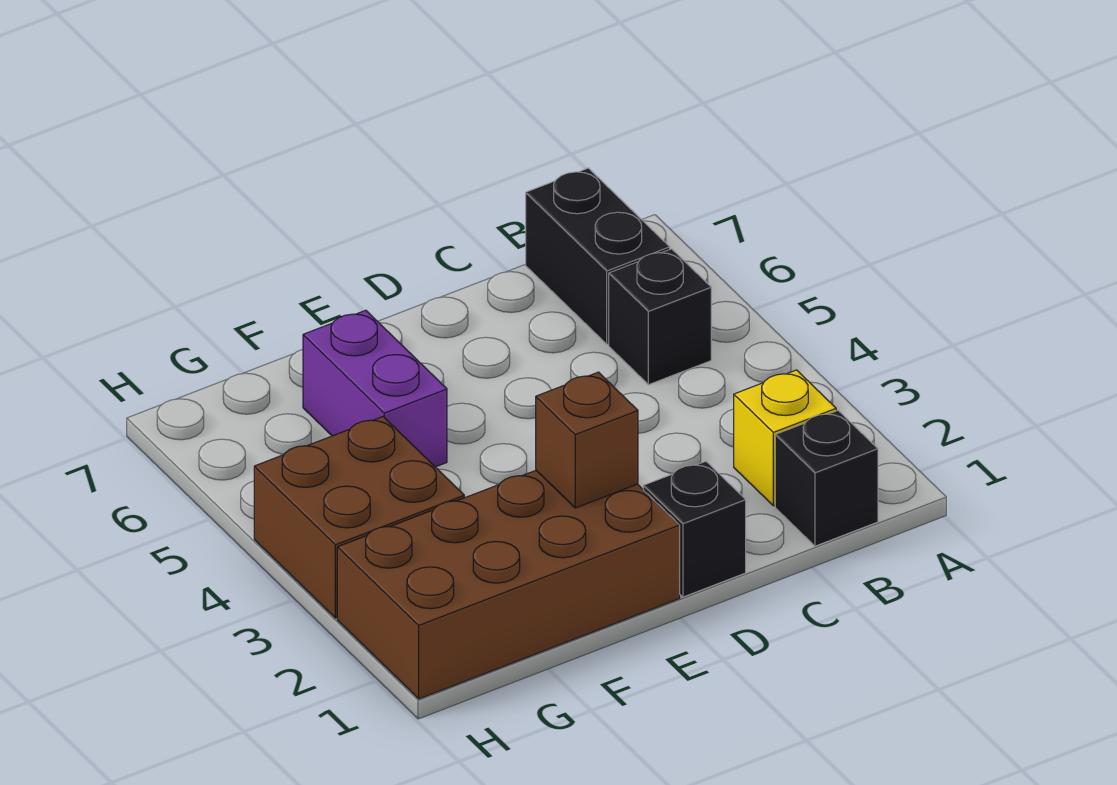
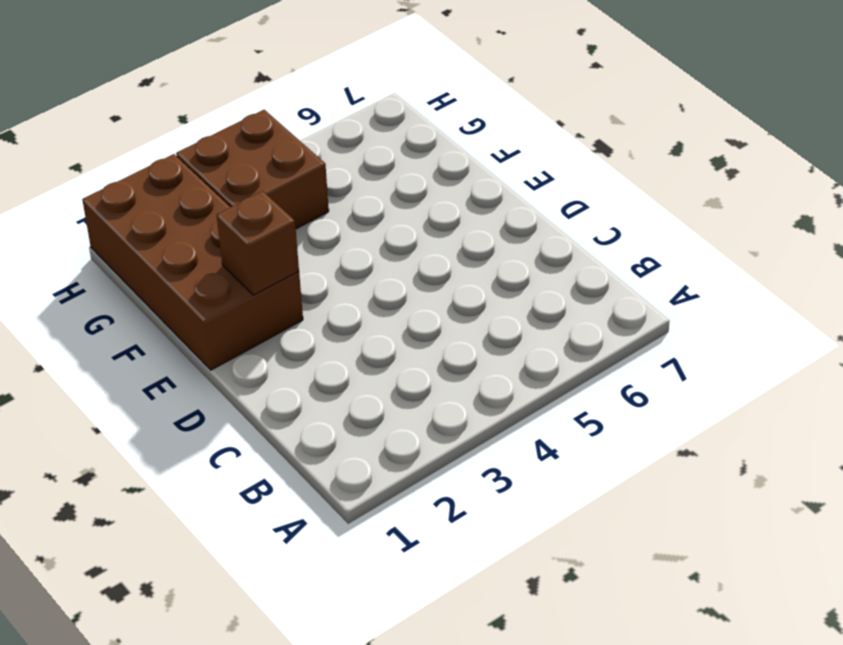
none -> black 1x1 brick [775,411,878,546]
none -> yellow 1x1 brick [734,370,836,506]

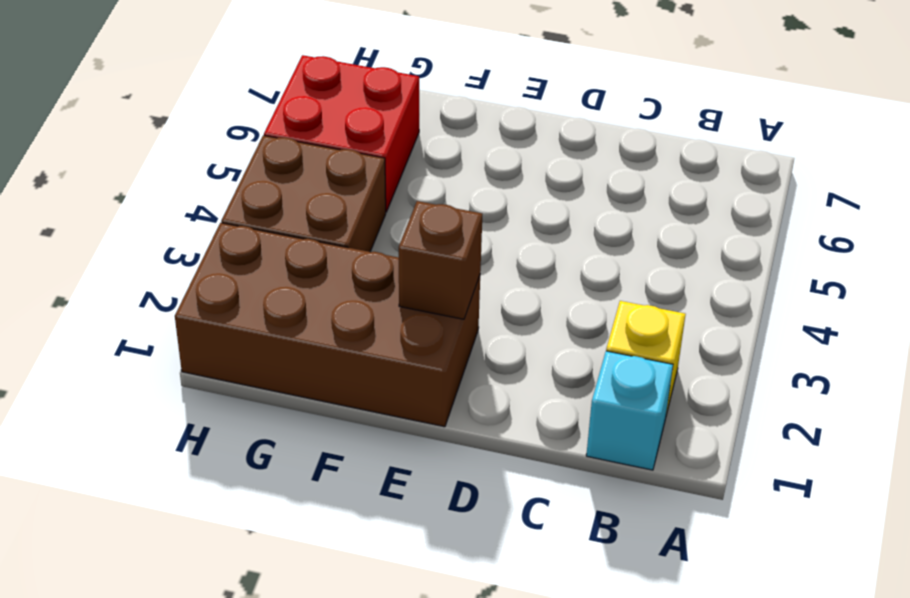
cyan 1x1 brick [586,351,673,470] -> black 1x1 brick [775,411,878,546]
red 2x2 brick [264,55,419,212] -> none
none -> black 1x1 brick [609,249,711,385]
none -> black 1x2 brick [526,168,670,344]

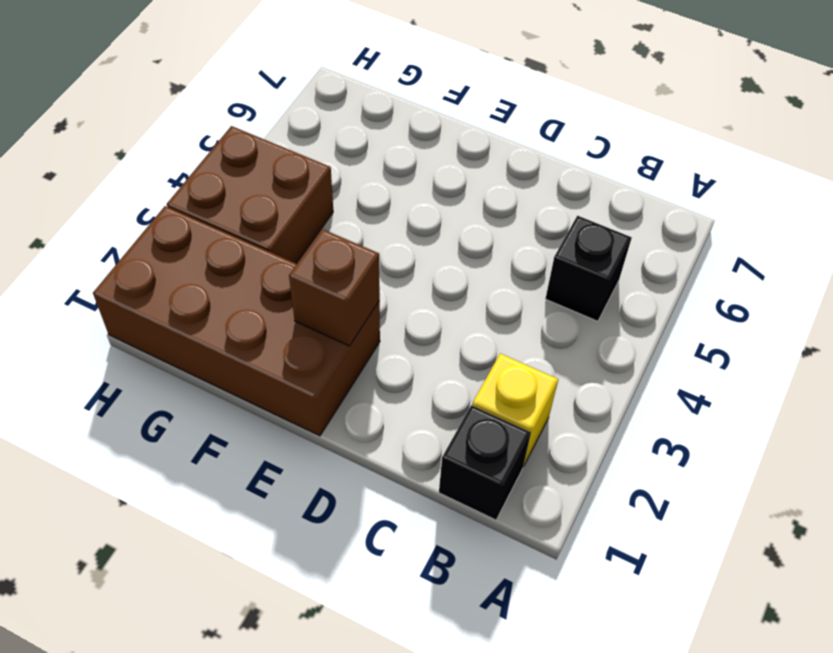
none -> black 1x2 brick [526,168,670,344]
none -> black 1x1 brick [643,461,746,597]

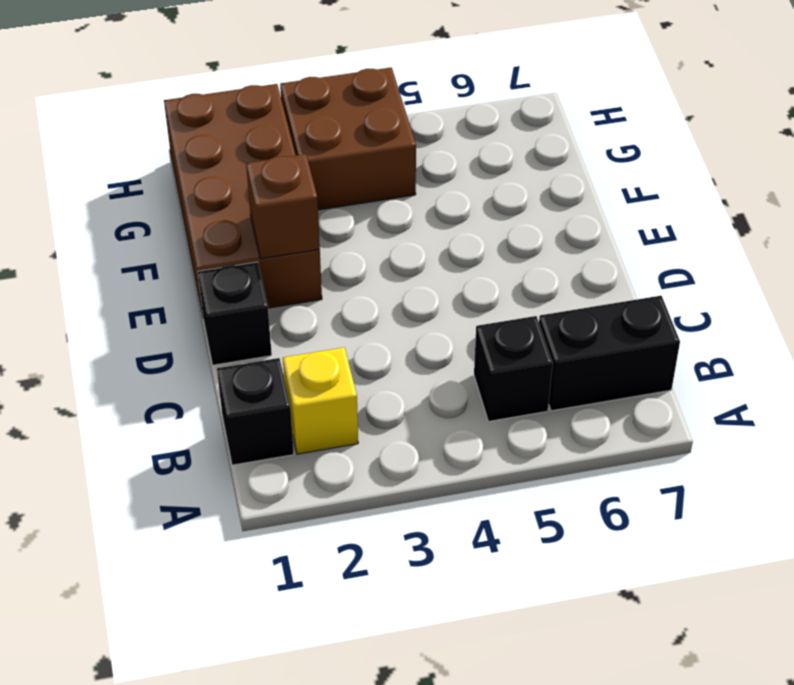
none -> purple 1x2 brick [303,310,447,467]

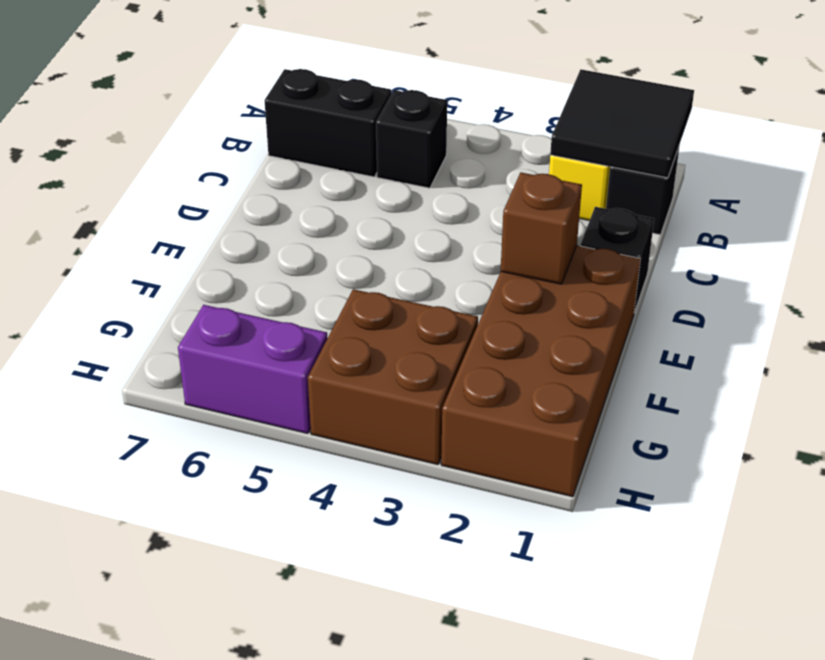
black 2x2 tile [550,70,694,178] -> none
purple 1x2 brick [178,305,328,433] -> purple 1x2 brick moved to [303,310,447,467]

